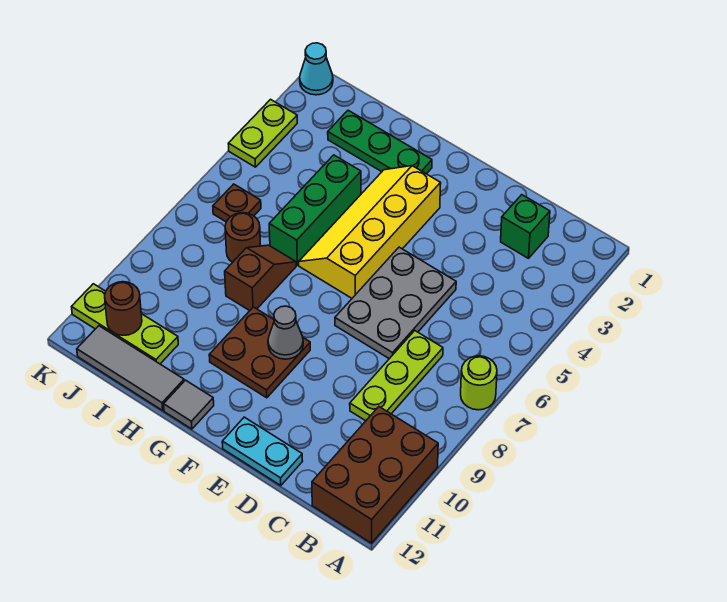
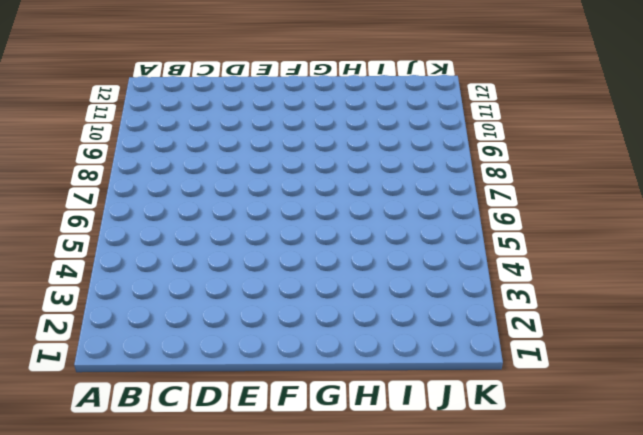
none -> lime 1x1 round brick [461,356,497,410]
none -> brown 2x3 brick [312,407,438,543]
none -> green 1x1 brick [501,195,550,258]

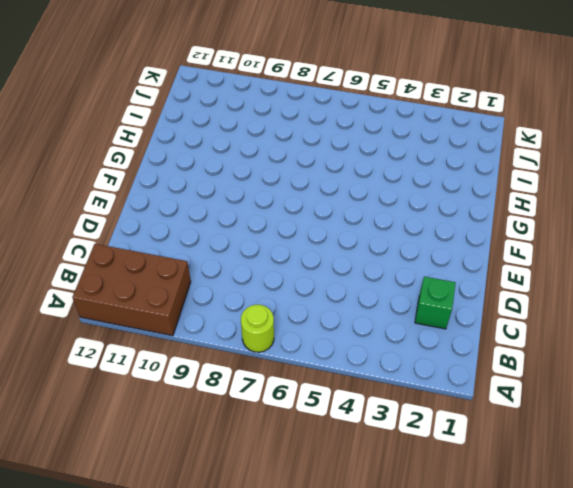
none -> lime 1x3 plate [350,331,443,421]
none -> grey 2x3 plate [335,247,456,359]
none -> cyan 1x2 plate [222,417,303,486]

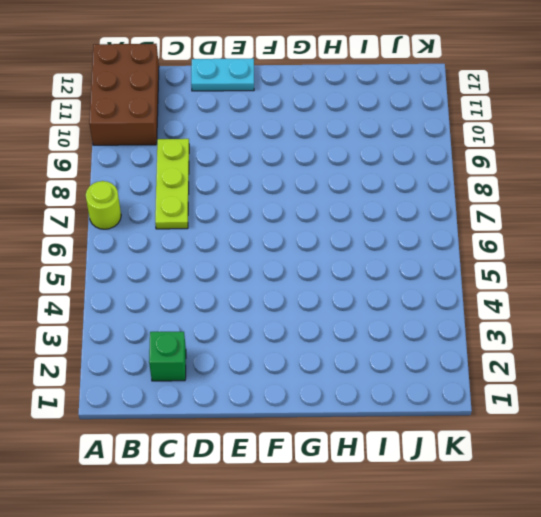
none -> grey 2x3 plate [335,247,456,359]
none -> yellow 2x4 slope [299,166,441,298]
none -> brown 2x2 plate [209,307,310,398]

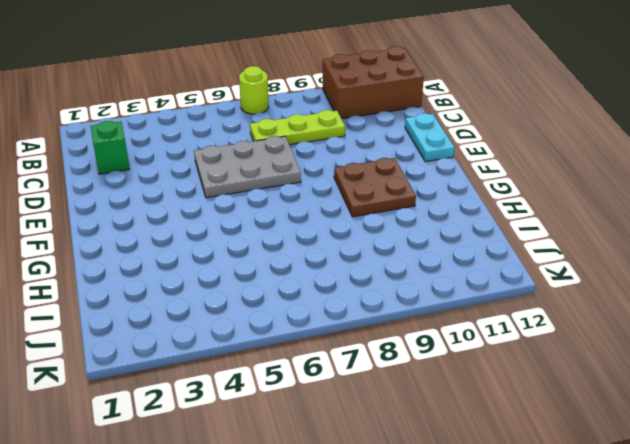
none -> yellow 2x4 slope [299,166,441,298]
none -> green 1x3 plate [328,110,432,174]
none -> grey 1x1 tile [164,380,214,429]

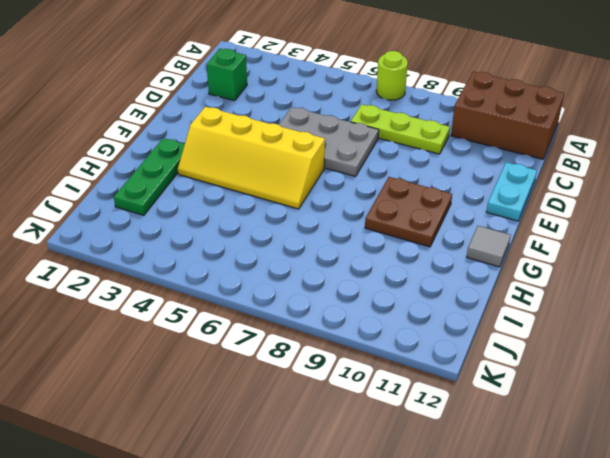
none -> green 1x3 brick [269,155,361,265]
none -> brown 1x2 slope [225,245,296,311]
none -> grey 1x3 tile [77,326,184,410]

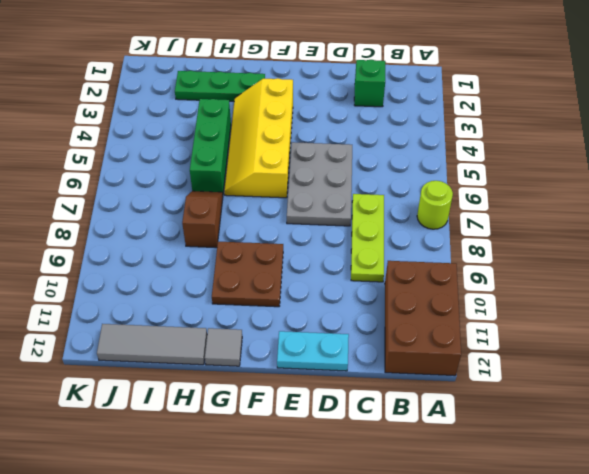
none -> brown 1x1 round brick [225,213,261,263]
none -> lime 1x3 plate [72,284,178,364]
none -> brown 1x1 plate [213,184,261,222]

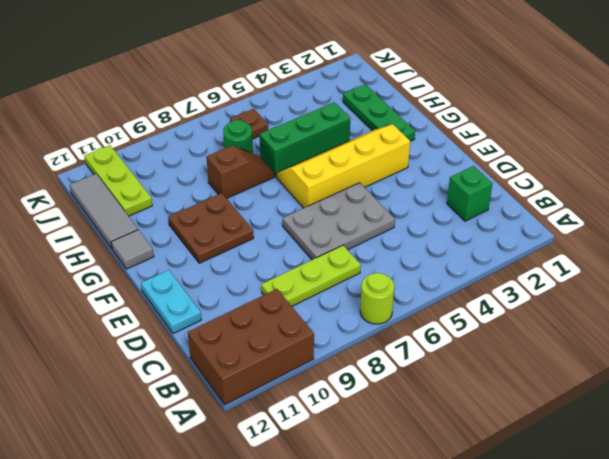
green 1x1 round brick [223,120,253,153] -> brown 1x1 round brick [225,213,261,263]
none -> cyan 1x1 cone [300,43,333,95]
none -> lime 1x2 plate [228,99,297,167]
none -> grey 1x1 cone [268,306,303,359]

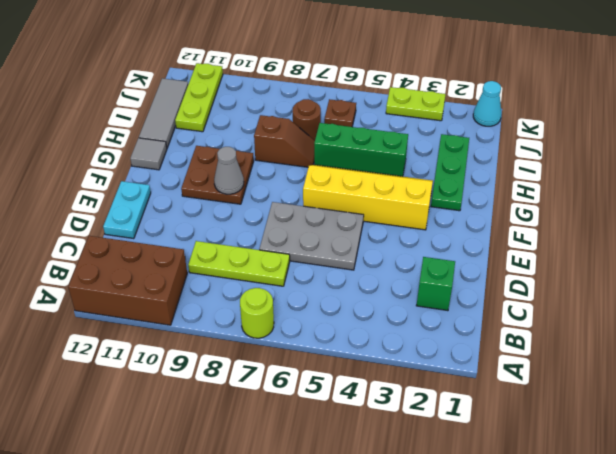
none -> brown 1x1 round brick [105,282,142,335]

